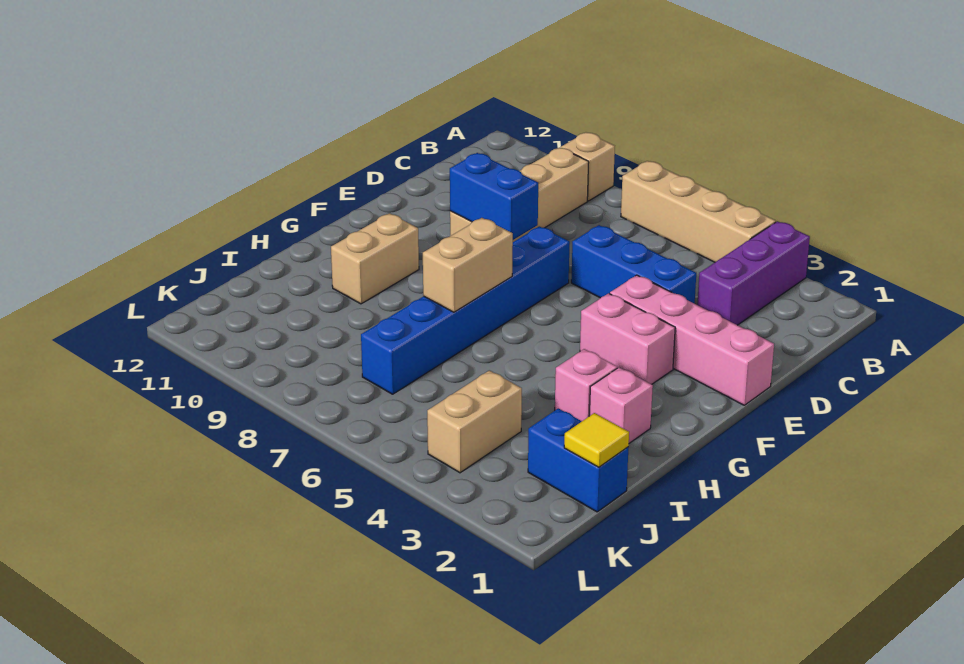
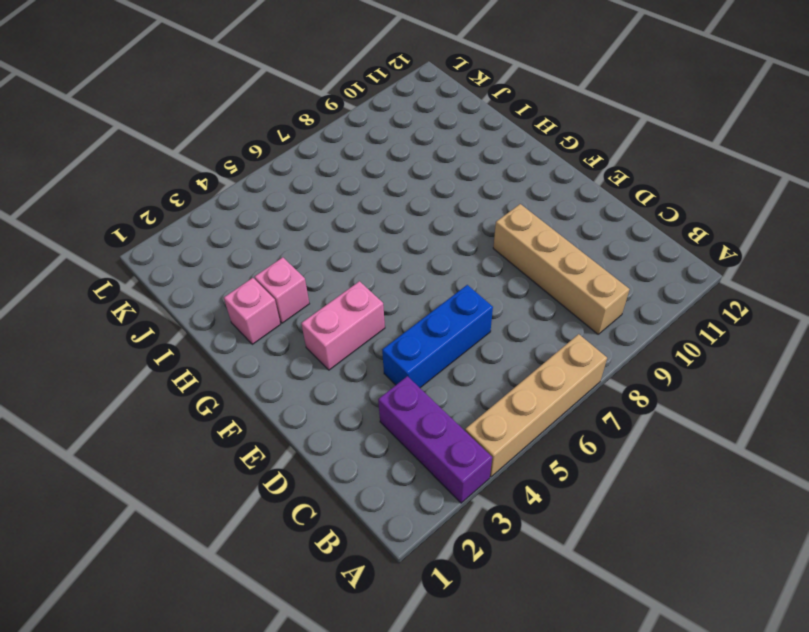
none -> tan 1x1 brick [561,133,615,201]
none -> pink 1x4 brick [610,275,774,405]
none -> blue 1x6 brick [361,226,570,394]

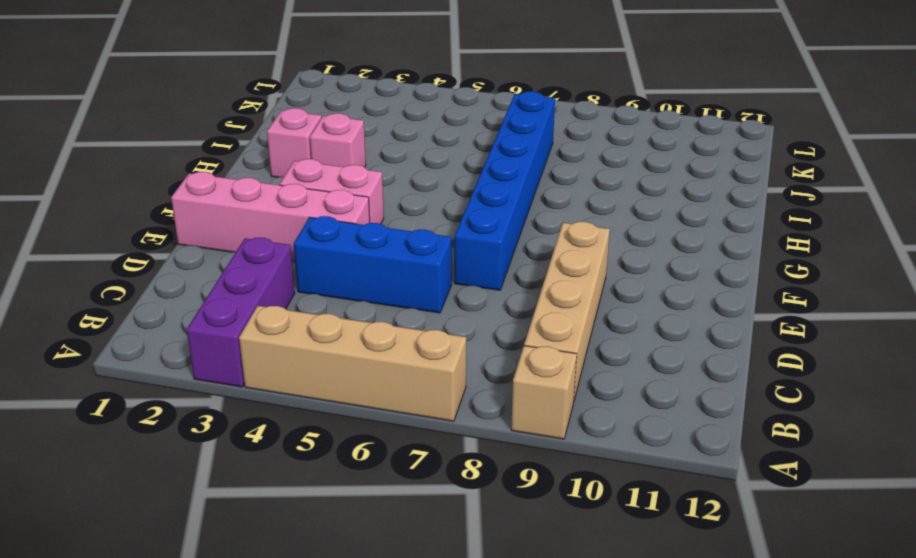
none -> tan 1x2 brick [331,213,419,304]
none -> blue 1x2 brick [528,408,629,512]
none -> tan 1x2 brick [427,370,522,473]

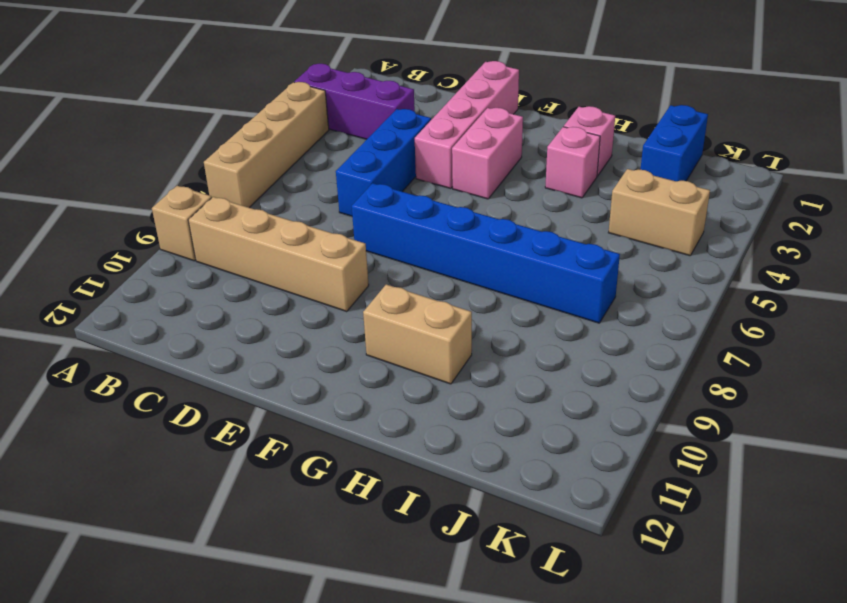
none -> blue 1x2 brick [450,153,538,240]
none -> tan 1x2 brick [423,218,513,312]
none -> yellow 1x1 tile [564,413,629,467]

